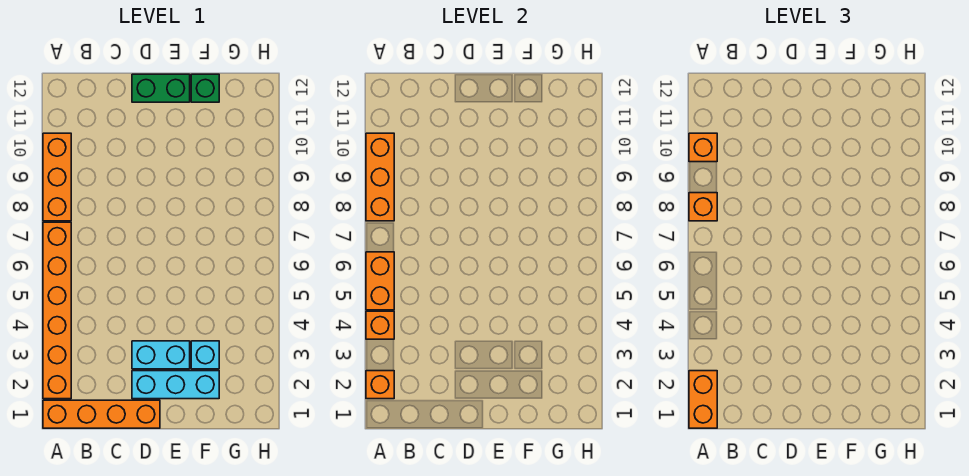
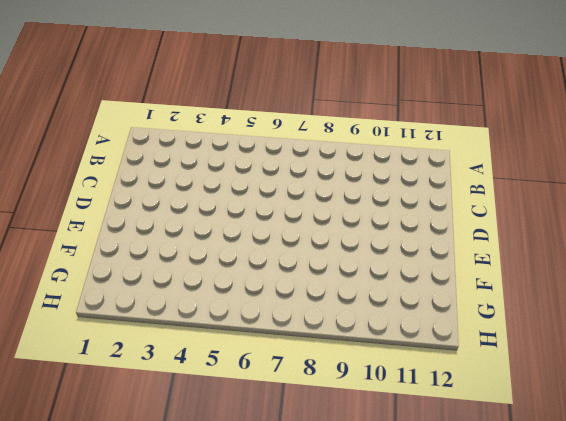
none -> orange 1x4 brick [43,400,160,428]
none -> orange 1x6 brick [43,222,71,399]
none -> orange 1x3 brick [43,133,71,221]

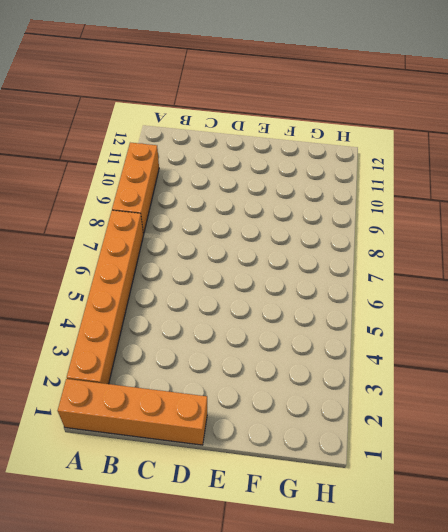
none -> cyan 1x3 brick [132,371,219,399]
none -> cyan 1x2 brick [132,341,190,369]
none -> green 1x2 brick [132,74,190,102]

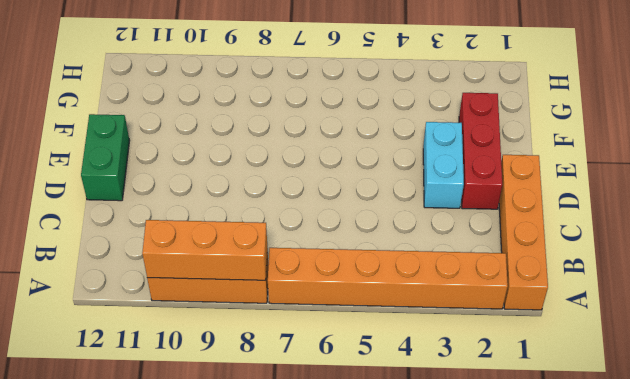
red 1x3 brick [459,93,502,209] -> cyan 1x3 brick [132,371,219,399]
none -> cyan 1x1 brick [191,341,219,369]
none -> green 1x1 brick [191,74,219,102]
none -> orange 1x1 brick [366,371,394,399]

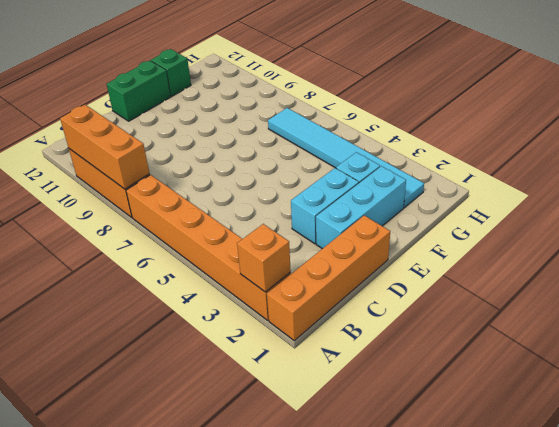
cyan 1x6 tile [268,108,424,208] -> none
none -> orange 1x1 brick [366,311,394,339]
none -> orange 1x2 brick [366,252,394,310]
none -> orange 1x2 brick [689,371,717,428]

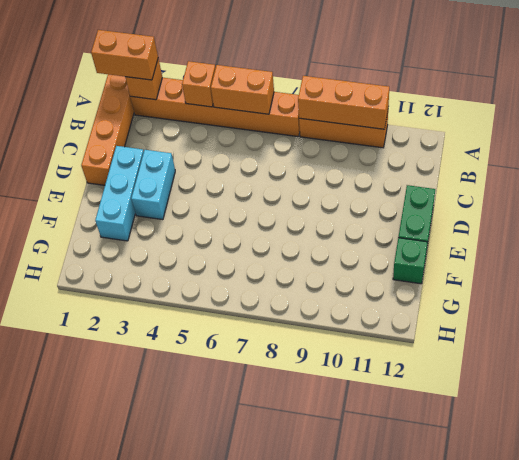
none -> cyan 1x1 brick [191,341,219,369]
none -> orange 1x1 brick [689,193,717,221]
none -> orange 1x1 brick [689,133,717,162]

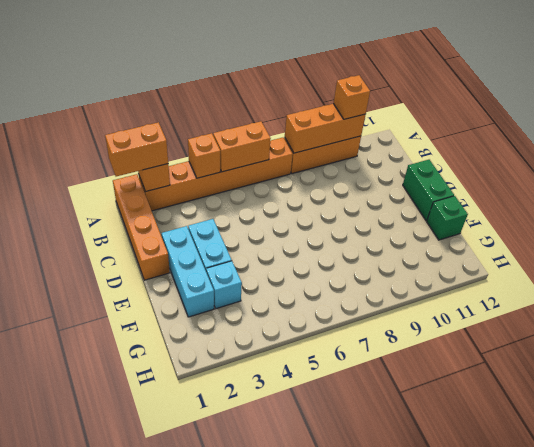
none -> orange 1x1 brick [689,193,717,221]

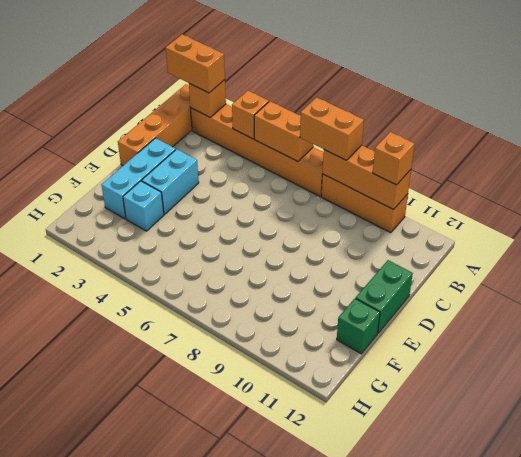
orange 1x2 brick [300,97,364,160] -> orange 1x1 brick [689,193,717,221]

